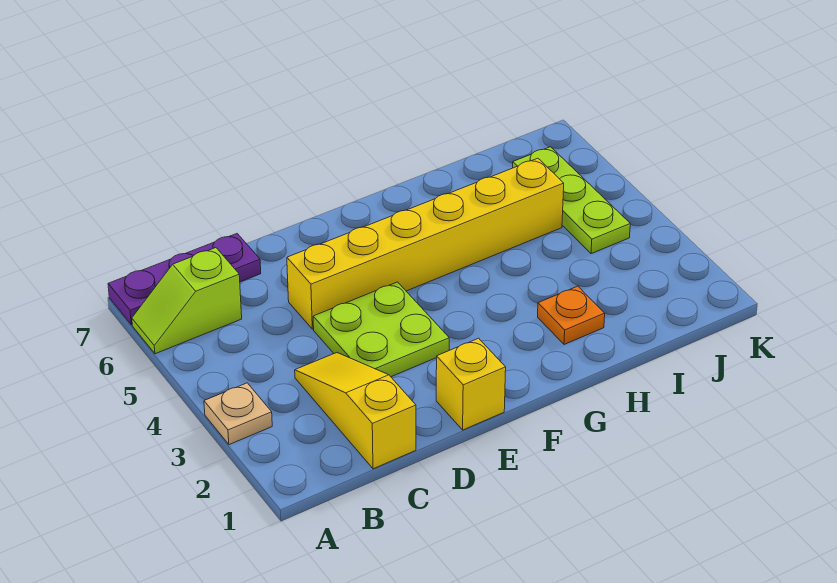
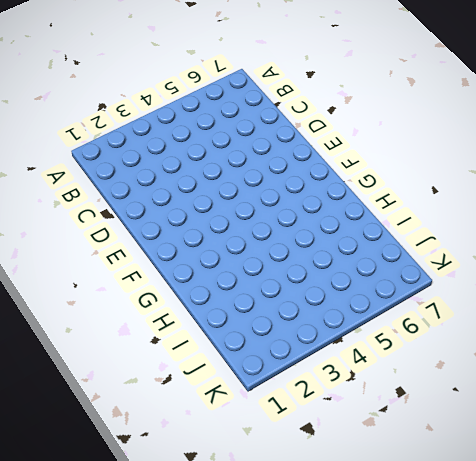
none -> tan 1x1 plate [204,383,272,445]
none -> lime 1x2 slope [132,248,242,354]

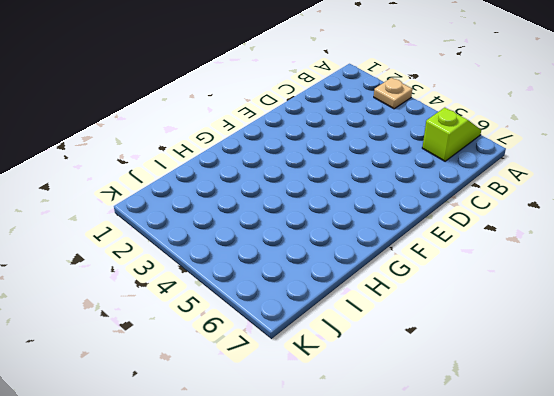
none -> purple 1x3 plate [108,234,261,325]
none -> yellow 1x3 slope [295,353,416,469]

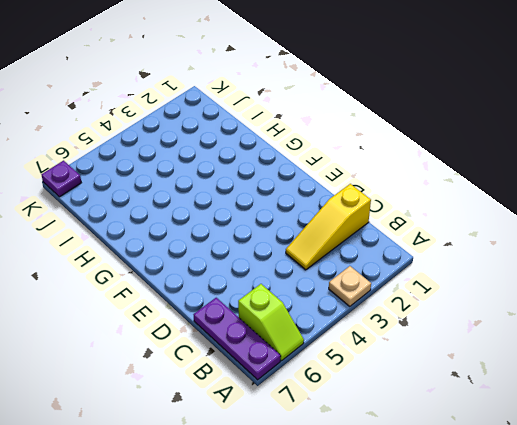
purple 1x1 plate [42,161,81,197] -> none
none -> lime 2x2 plate [313,282,449,377]
none -> yellow 1x6 brick [287,158,564,329]

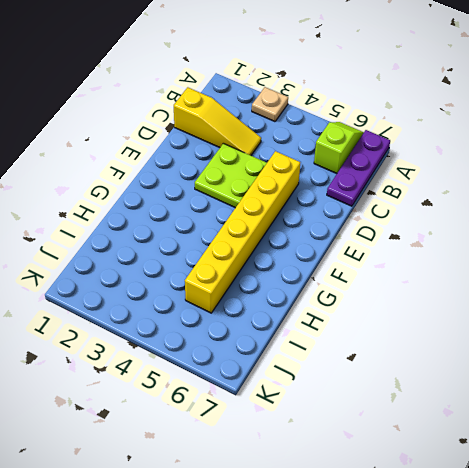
none -> yellow 1x1 brick [436,338,506,430]
none -> orange 1x1 plate [538,286,605,345]

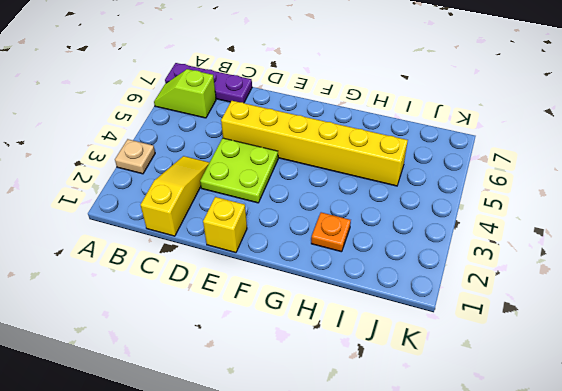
none -> lime 1x3 plate [513,147,630,254]

